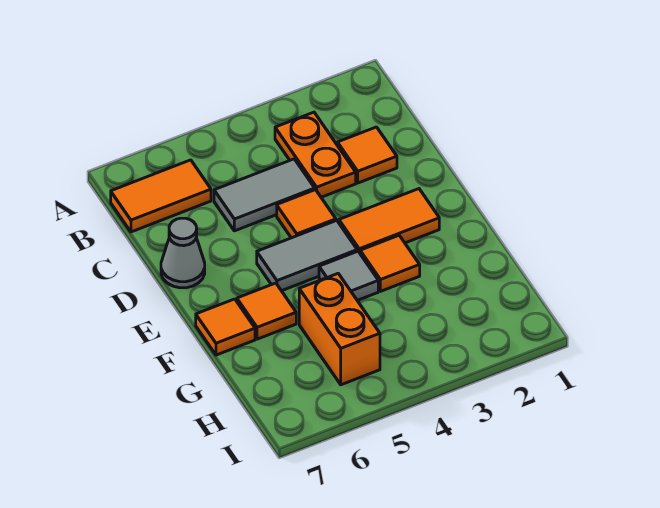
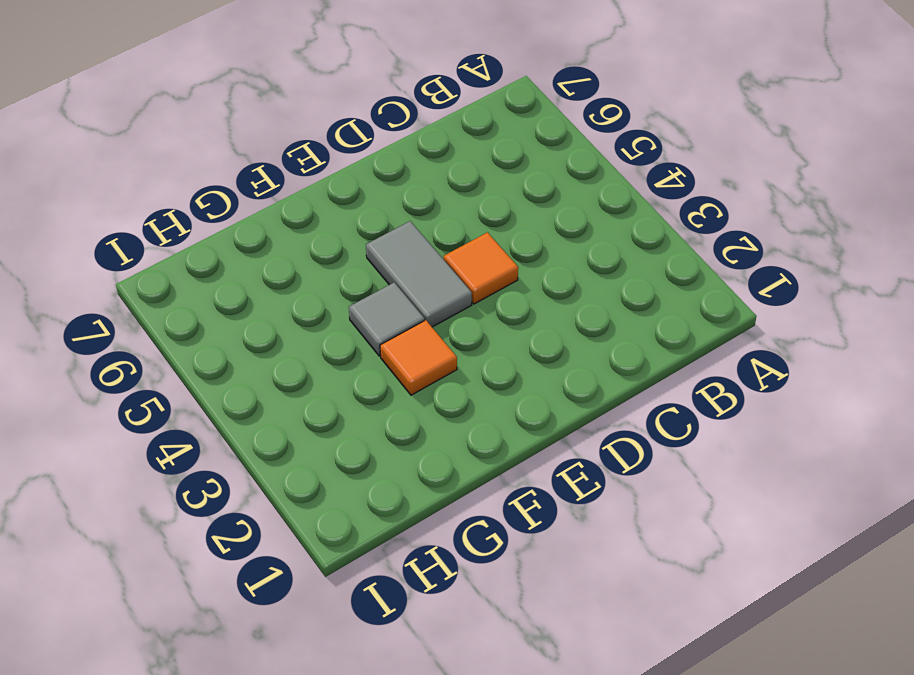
none -> orange 1x2 plate [275,112,356,197]
none -> orange 1x2 tile [111,160,211,232]
none -> orange 1x1 tile [337,127,397,183]

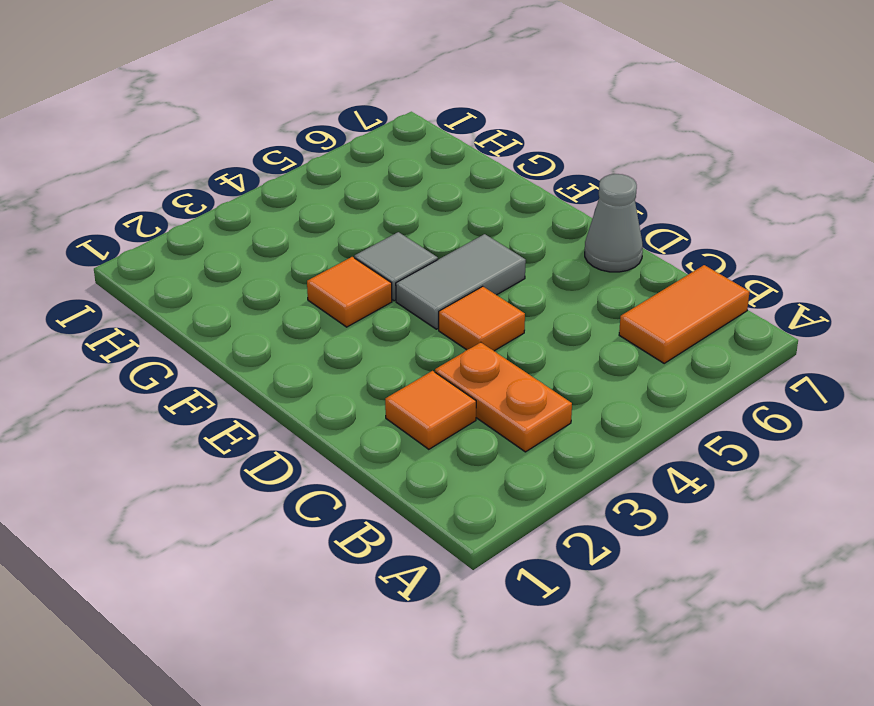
none -> grey 1x2 tile [214,159,315,231]
none -> orange 1x2 tile [339,189,439,253]
none -> orange 1x1 tile [237,283,296,339]

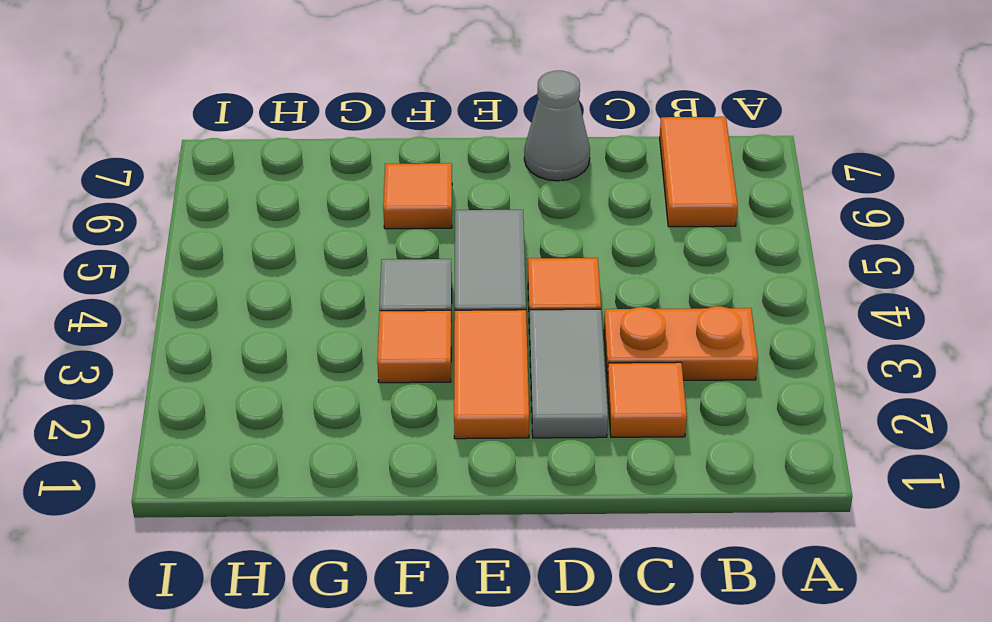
grey 1x2 tile [529,309,608,438] -> grey 1x2 tile moved to [214,159,315,231]
none -> orange 1x1 tile [196,299,255,355]
none -> orange 1x2 brick [299,274,380,385]

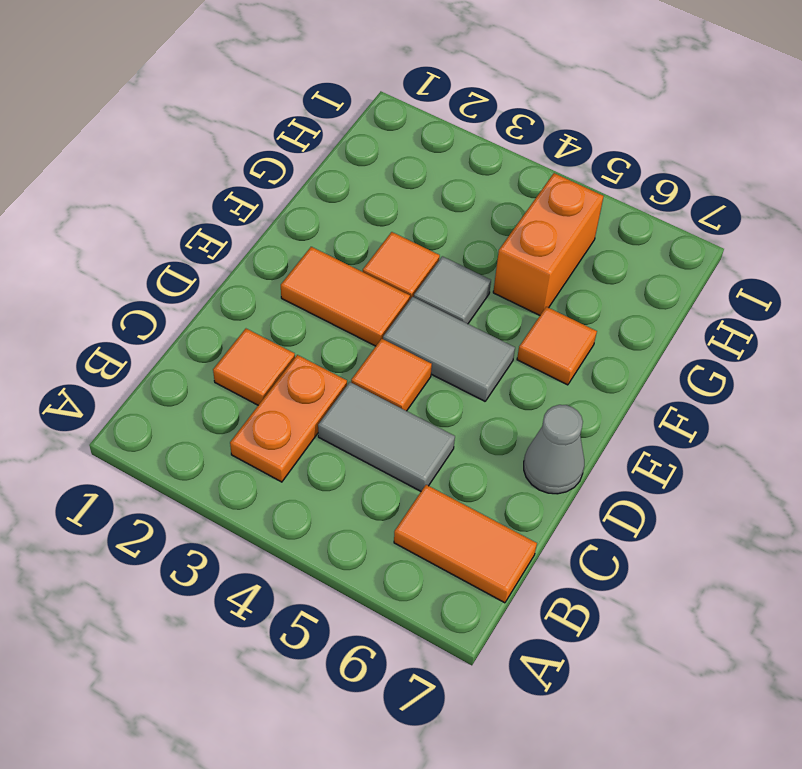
none -> orange 1x1 tile [196,299,255,355]

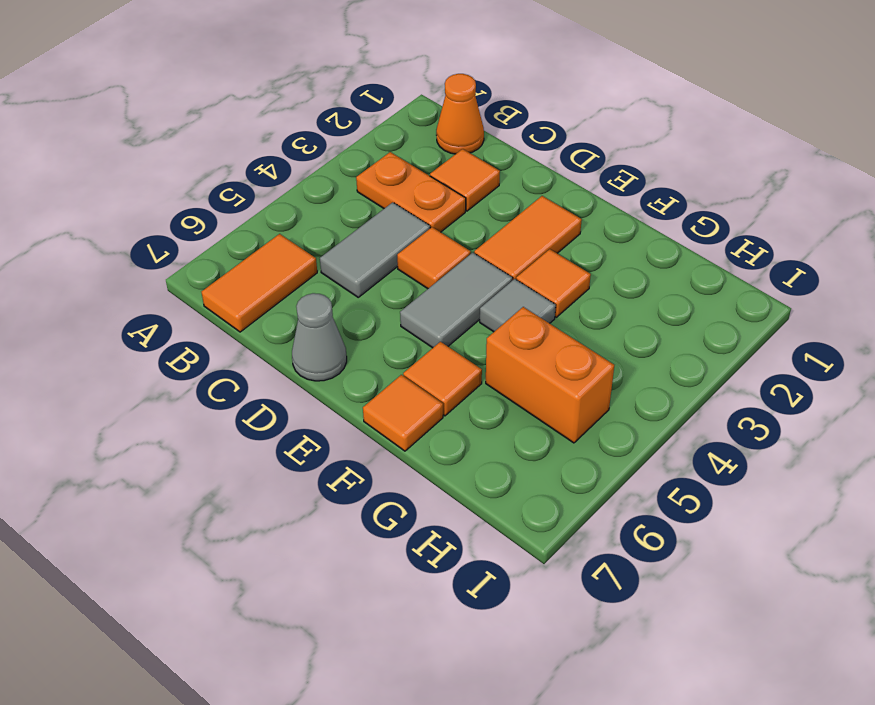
orange 1x1 cone [436,74,484,154] -> none

